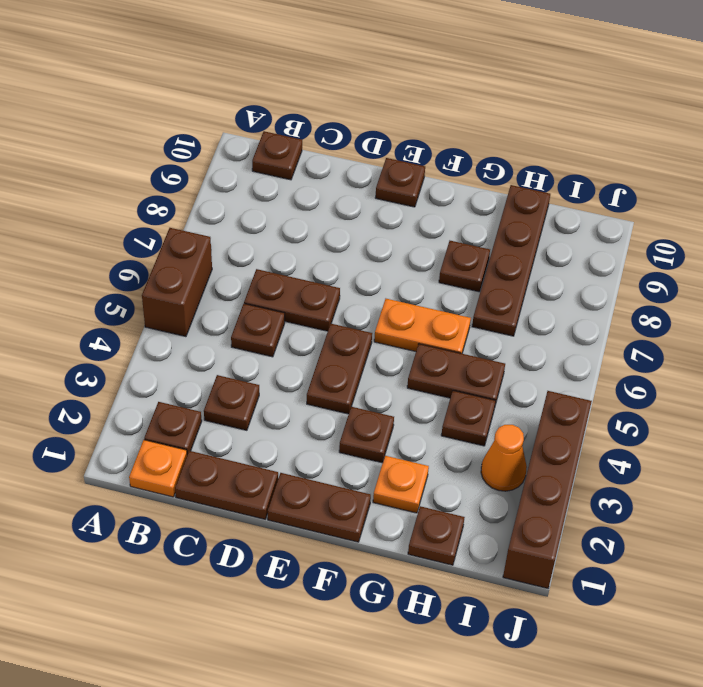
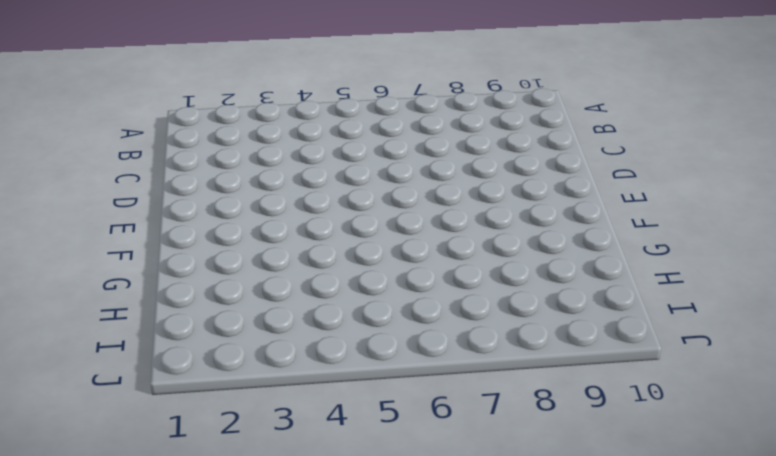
none -> brown 1x2 brick [142,228,212,337]
none -> orange 1x1 plate [129,440,187,497]
none -> brown 1x1 plate [144,402,202,454]

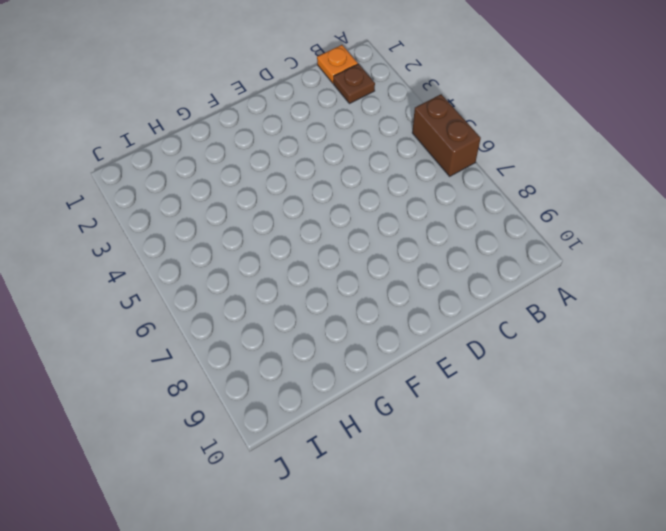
none -> brown 1x1 plate [252,131,302,180]
none -> brown 1x2 plate [175,451,278,519]
none -> brown 1x1 plate [204,375,259,430]

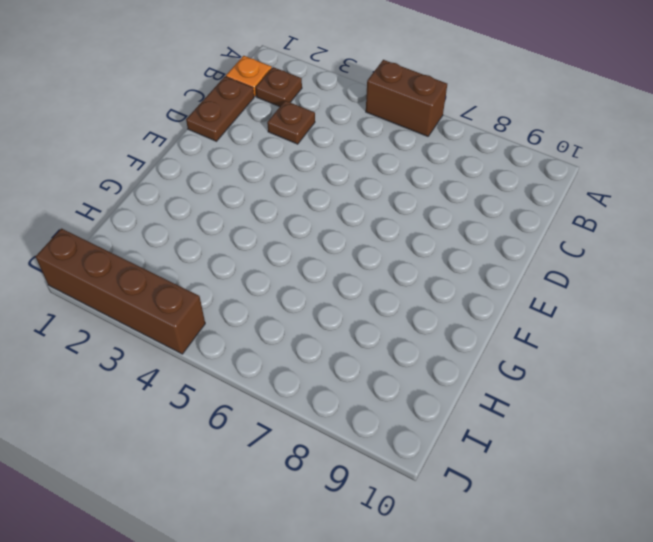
none -> brown 1x1 plate [252,131,302,180]
none -> brown 1x1 plate [231,304,285,357]
none -> brown 1x2 plate [244,269,340,331]

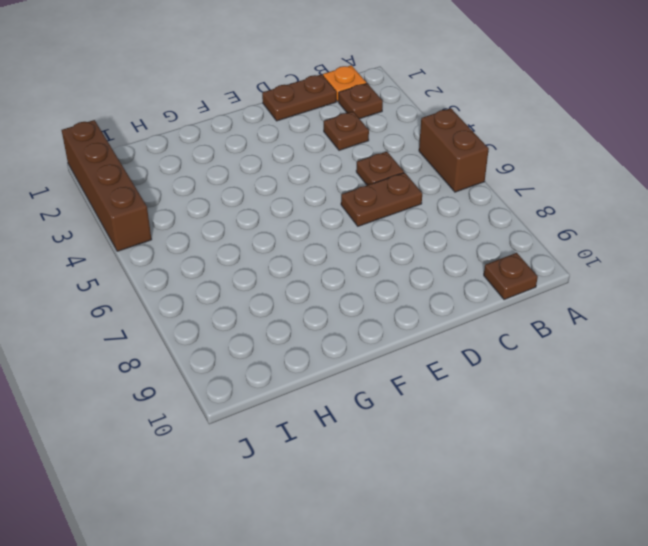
none -> brown 1x2 plate [268,473,371,542]
none -> brown 1x2 plate [307,324,372,414]
none -> brown 1x1 plate [375,158,425,207]

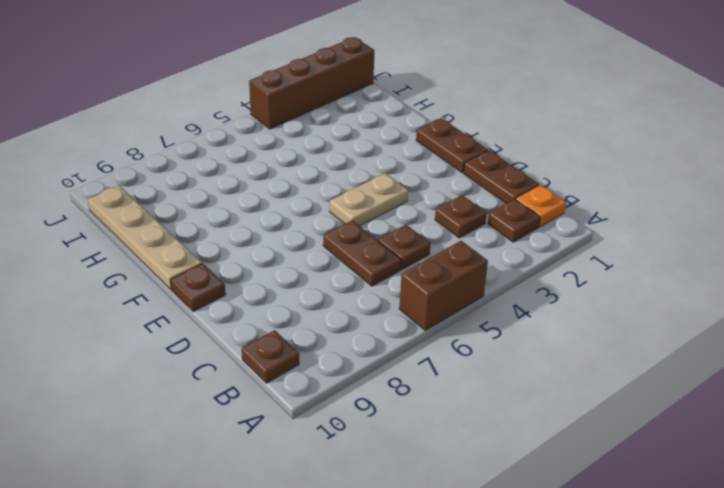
tan 1x2 plate [330,173,408,226] -> brown 1x2 plate [307,324,372,414]
tan 1x4 plate [88,186,202,289] -> brown 1x4 plate [472,185,550,336]
none -> brown 1x1 plate [339,407,394,463]
none -> orange 1x2 plate [374,299,471,354]
none -> orange 1x1 plate [373,456,429,513]

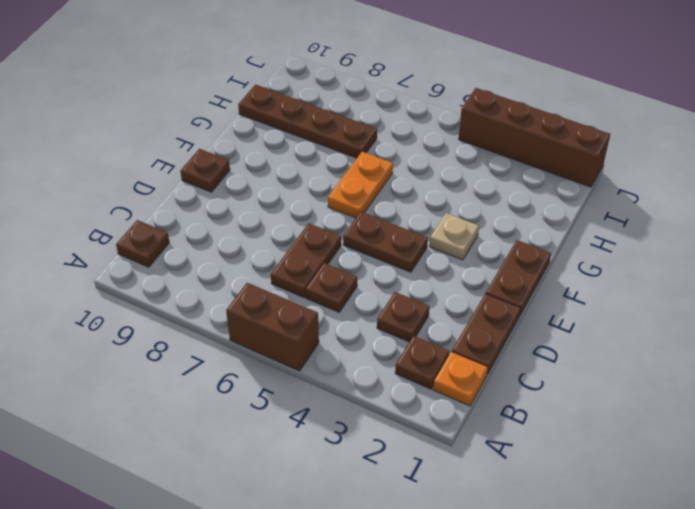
tan 1x1 plate [430,213,479,260] -> brown 1x1 plate [339,407,394,463]
none -> orange 1x1 plate [373,456,429,513]
none -> brown 1x2 plate [407,344,505,405]
none -> brown 1x1 plate [439,241,490,292]

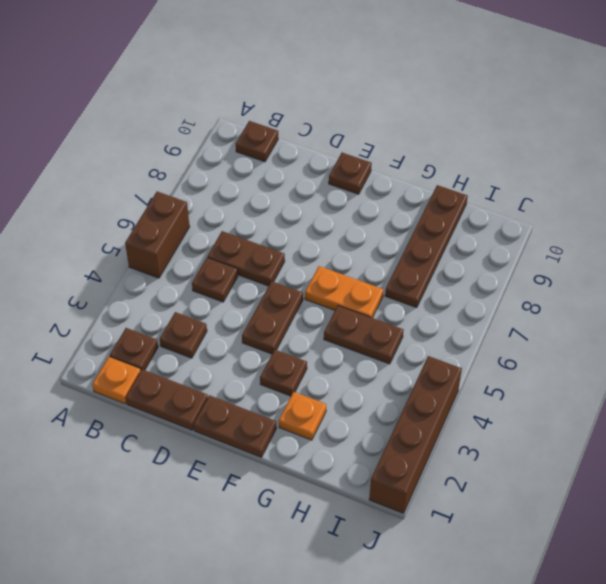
none -> brown 1x1 plate [439,241,490,292]
none -> brown 1x1 plate [408,506,465,565]
none -> brown 1x1 plate [441,391,496,446]

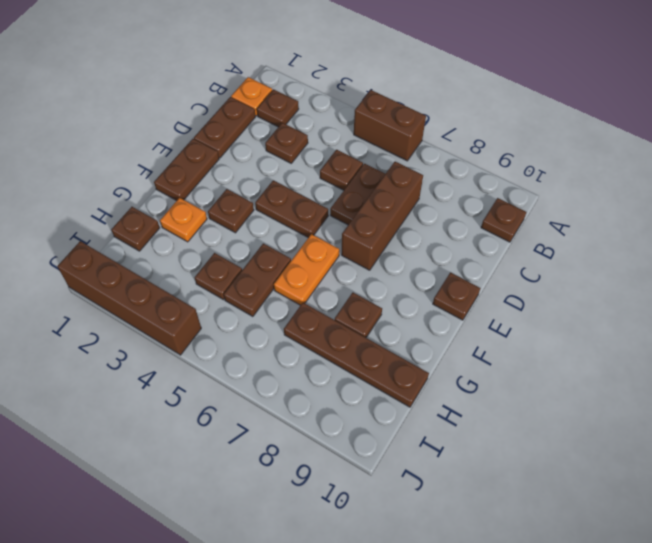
brown 1x3 brick [341,161,423,270] -> none
none -> orange 1x1 cone [481,425,527,491]

